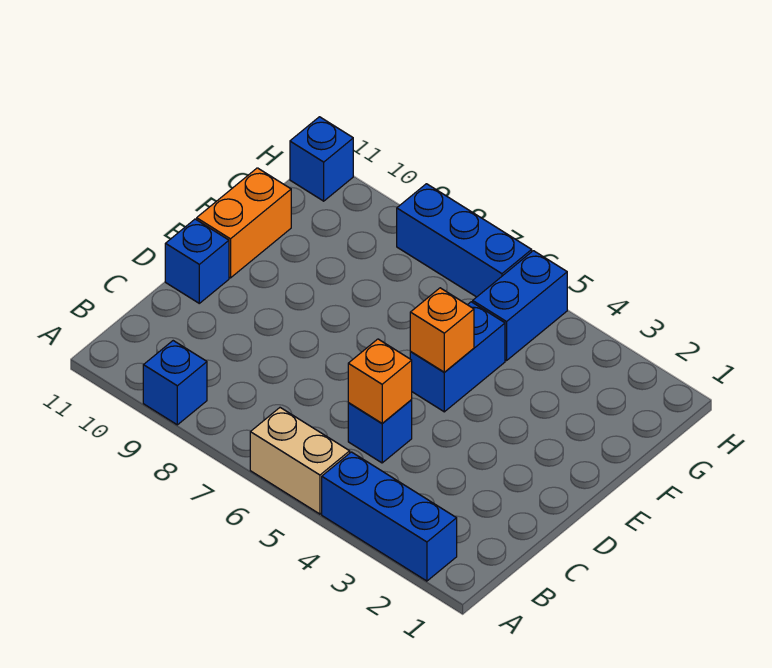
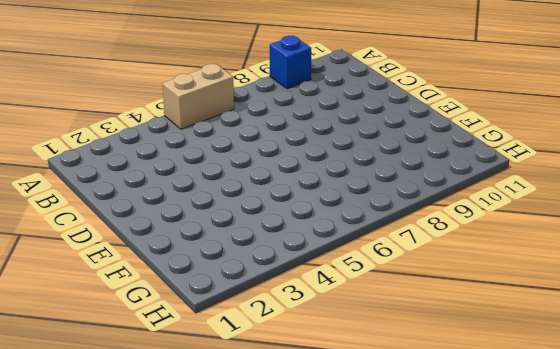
none -> blue 1x3 brick [322,452,457,581]
none -> blue 1x1 brick [348,400,412,463]
none -> blue 1x1 brick [165,219,229,303]

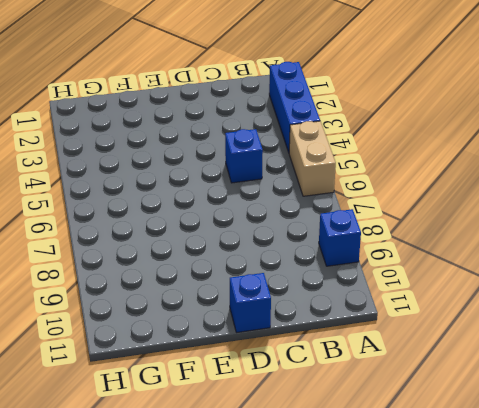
none -> blue 1x2 brick [410,302,505,412]
none -> orange 1x2 brick [197,168,291,278]
none -> blue 1x2 brick [473,251,567,361]

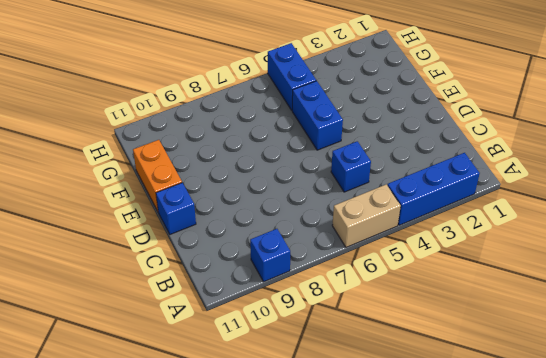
none -> blue 1x3 brick [397,184,532,297]
none -> blue 1x1 brick [290,117,353,201]
none -> orange 1x1 brick [348,339,412,423]

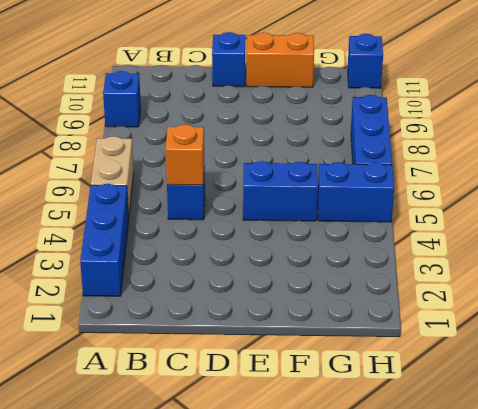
none -> orange 1x1 brick [410,288,474,372]

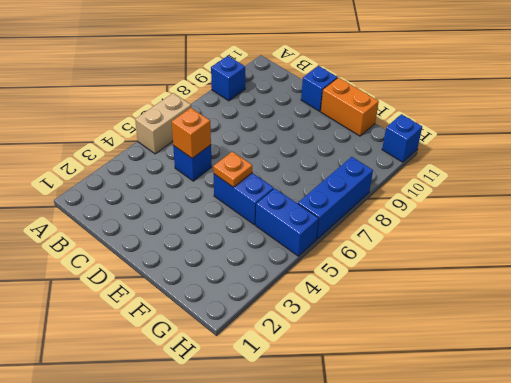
orange 1x1 plate [213,151,252,187] -> orange 1x1 brick [410,288,474,372]
none -> blue 1x3 brick [322,452,457,581]

